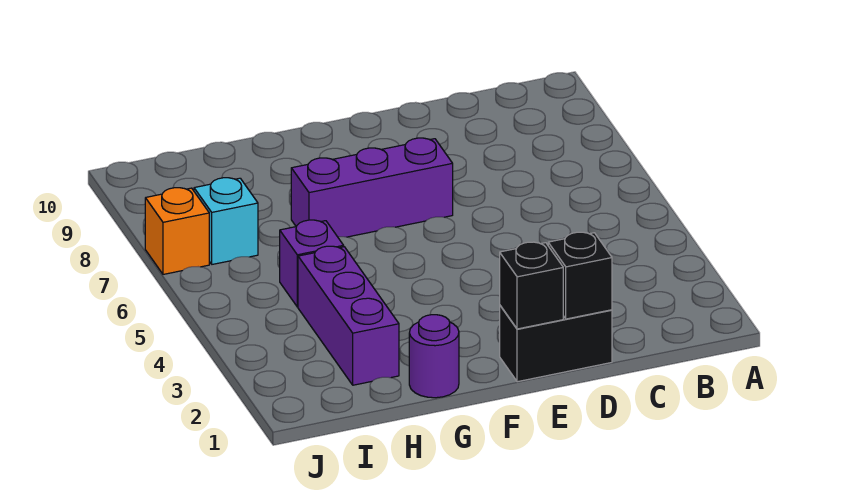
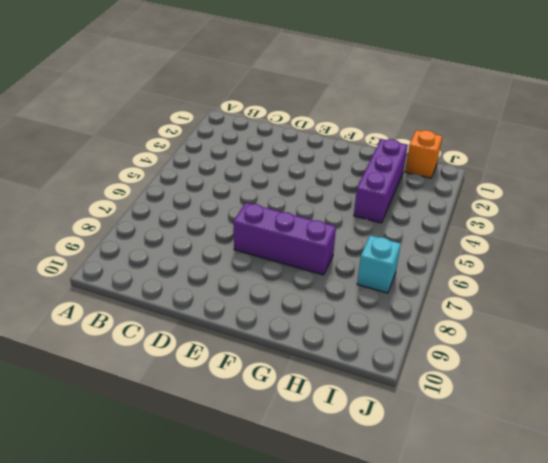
orange 1x1 brick [405,130,442,178] -> orange 1x1 brick moved to [145,188,209,274]
none -> black 1x2 brick [500,306,612,382]
none -> purple 1x1 round brick [409,315,459,398]

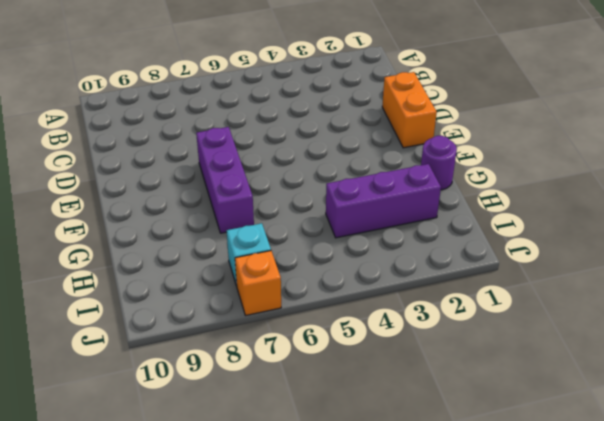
orange 1x2 brick [382,72,437,148] -> black 1x2 brick [500,306,612,382]
none -> purple 1x1 brick [280,220,344,307]
none -> black 1x1 brick [548,232,612,319]

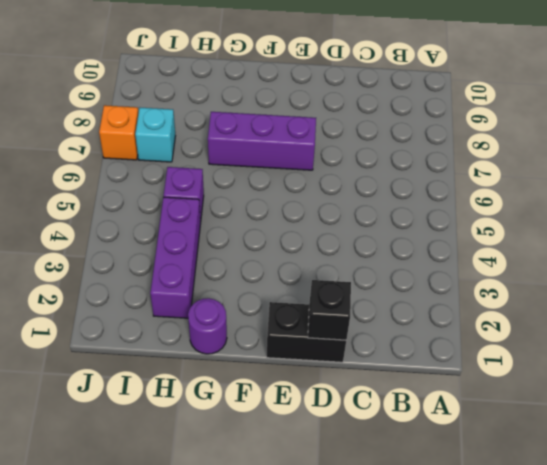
none -> black 1x1 brick [500,242,563,329]

